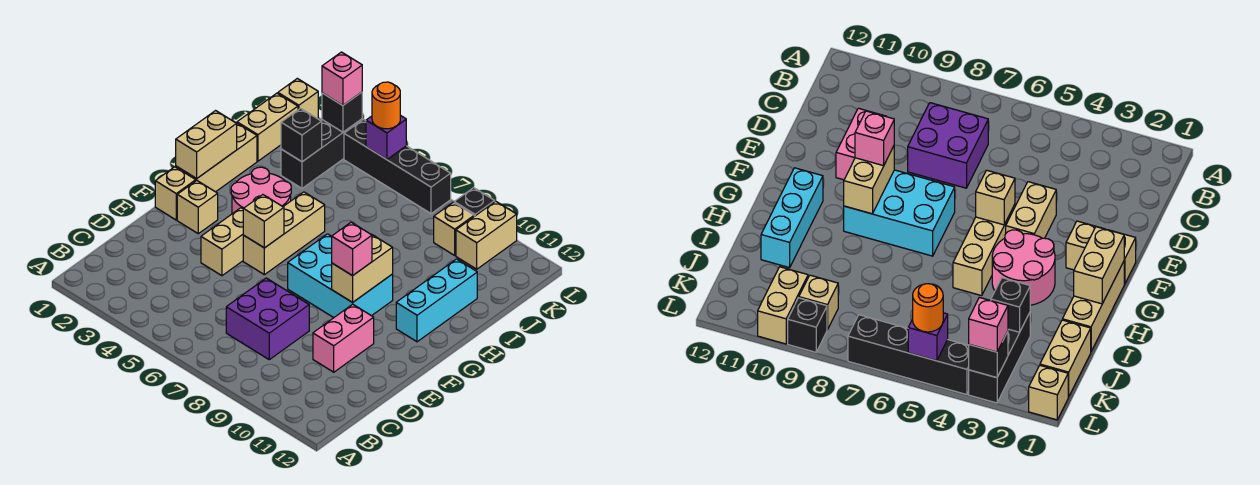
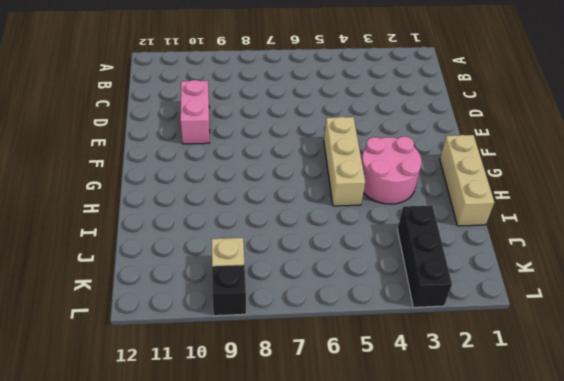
none -> purple 2x2 brick [226,278,309,360]
none -> tan 1x2 brick [201,208,243,276]
none -> tan 1x1 brick [155,167,196,220]

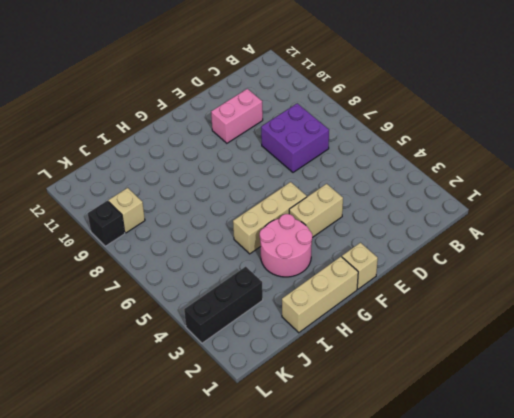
none -> tan 1x1 brick [177,181,218,234]
none -> cyan 2x3 brick [288,234,393,318]
none -> cyan 1x3 brick [396,259,477,342]

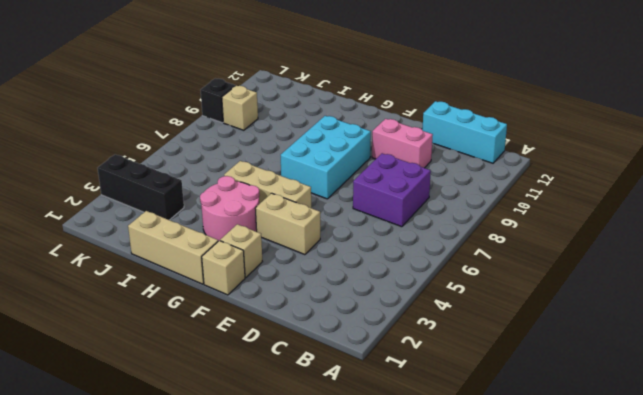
cyan 1x3 brick [422,101,507,163] -> cyan 1x3 brick moved to [396,259,477,342]
none -> tan 1x2 brick [237,93,298,161]
none -> tan 1x2 brick [456,201,517,269]
none -> tan 1x1 brick [278,78,318,119]

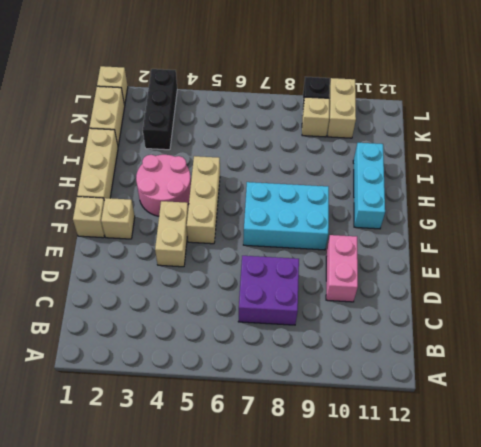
none -> black 1x4 brick [344,120,451,214]
none -> tan 1x1 brick [243,195,284,248]
none -> tan 1x2 brick [332,234,393,302]

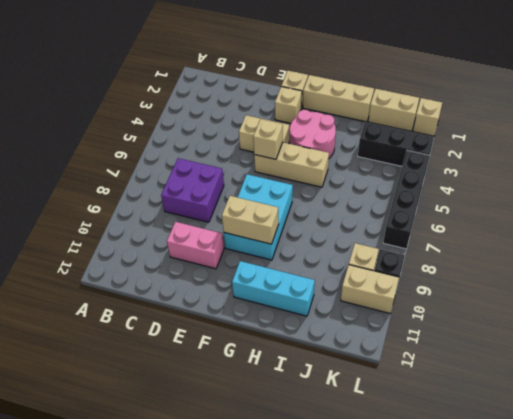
none -> tan 1x2 brick [176,111,237,179]
none -> black 1x1 brick [281,108,322,162]
none -> black 1x1 brick [322,92,362,132]

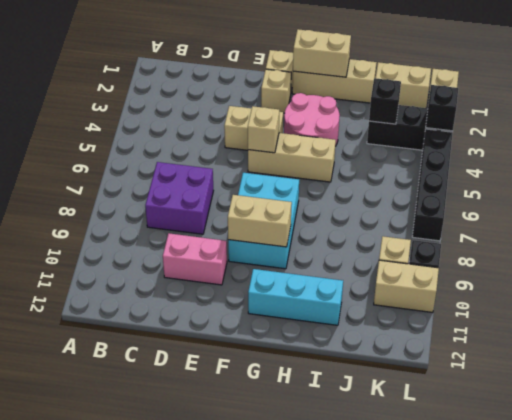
none -> purple 1x1 brick [366,115,406,159]
none -> pink 1x1 brick [332,222,372,276]
none -> pink 1x1 brick [322,52,362,105]

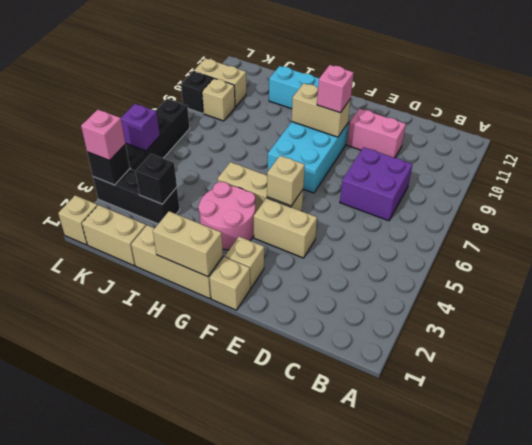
none -> orange 1x1 round brick [372,82,400,129]

